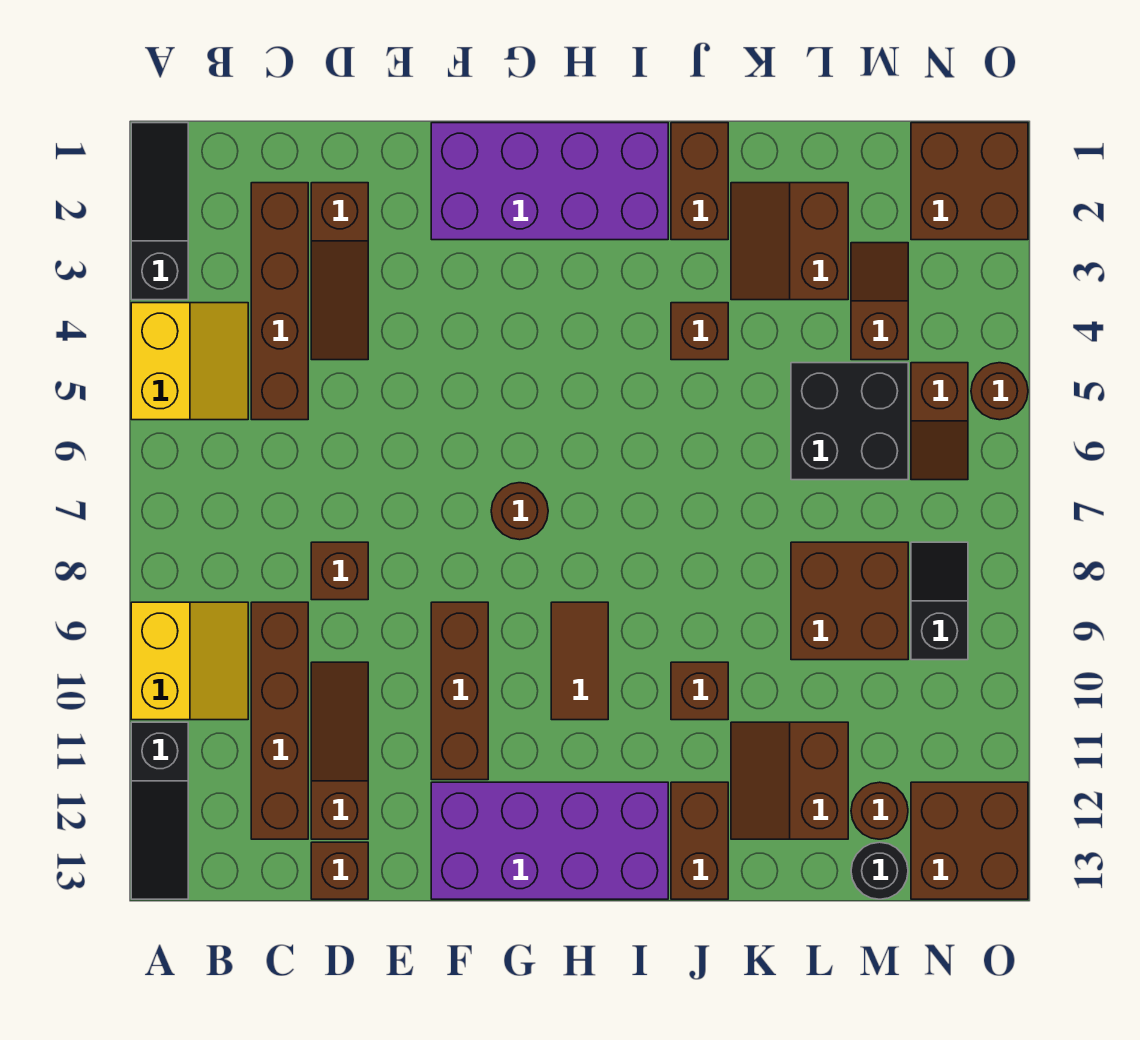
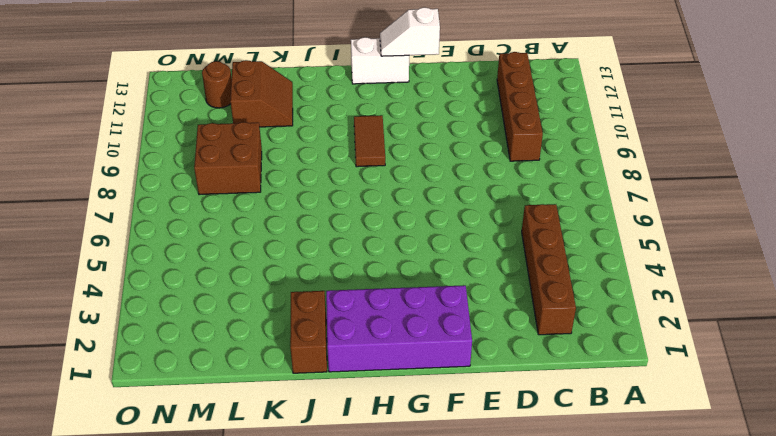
white 1x2 slope [380,7,440,56] -> none
white 1x2 brick [351,37,409,84] -> purple 2x4 brick [431,782,668,899]
none -> black 1x3 slope [131,123,188,300]
none -> yellow 2x2 slope [131,303,248,420]
none -> yellow 2x2 slope [131,602,248,720]
none -> black 1x3 slope [131,722,188,899]

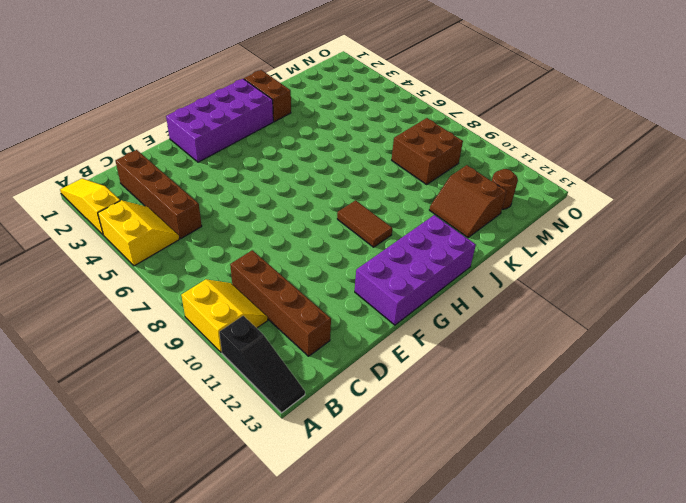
yellow 1x3 slope [60,178,120,235] -> black 1x3 slope [131,123,188,300]
none -> brown 1x3 slope [311,183,368,360]
none -> brown 1x1 brick [311,542,368,600]
none -> brown 1x3 slope [311,662,368,839]
none -> brown 1x1 brick [311,842,368,899]

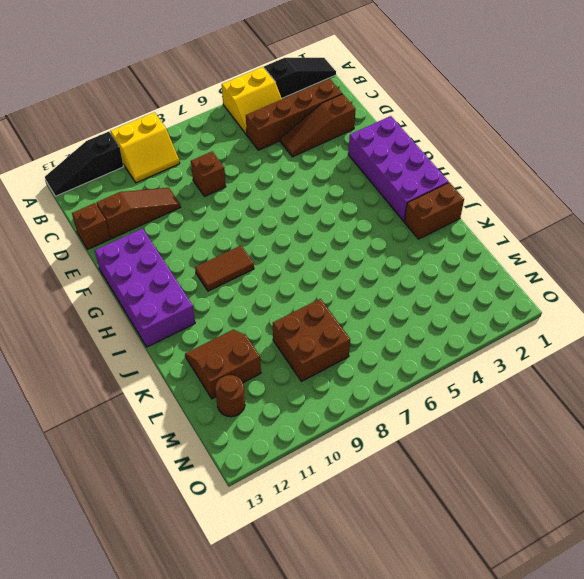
none -> brown 1x4 brick [251,602,308,839]
none -> brown 1x3 brick [431,602,488,780]
none -> brown 1x1 round brick [491,483,548,540]
none -> brown 1x1 brick [671,303,728,360]

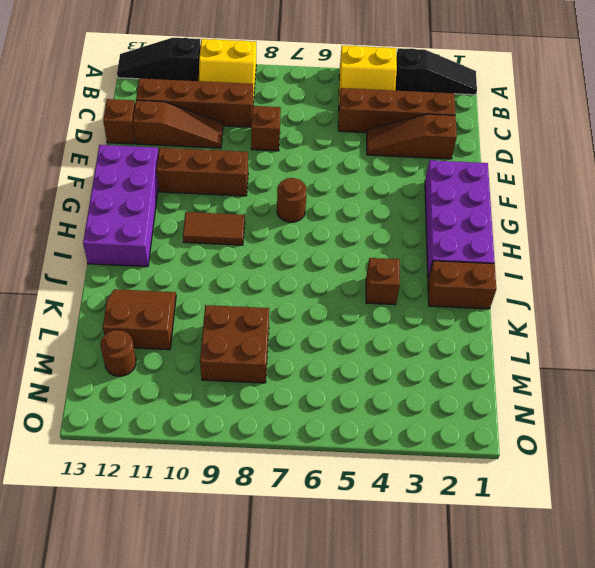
none -> brown 1x1 brick [671,662,728,720]
none -> brown 1x2 brick [671,782,728,899]
none -> brown 2x2 slope [731,183,848,300]
none -> black 2x2 brick [791,363,908,480]

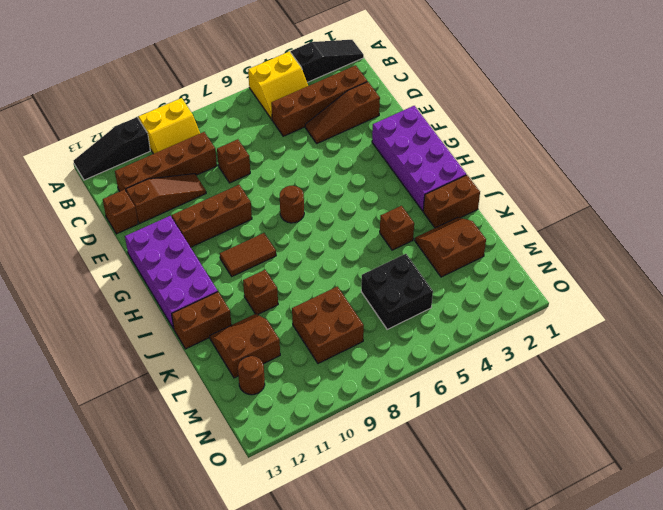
none -> brown 1x2 slope [851,243,908,360]
none -> black 1x1 round brick [851,842,908,899]
none -> brown 2x2 brick [911,123,1028,240]
none -> brown 1x2 slope [911,363,968,480]

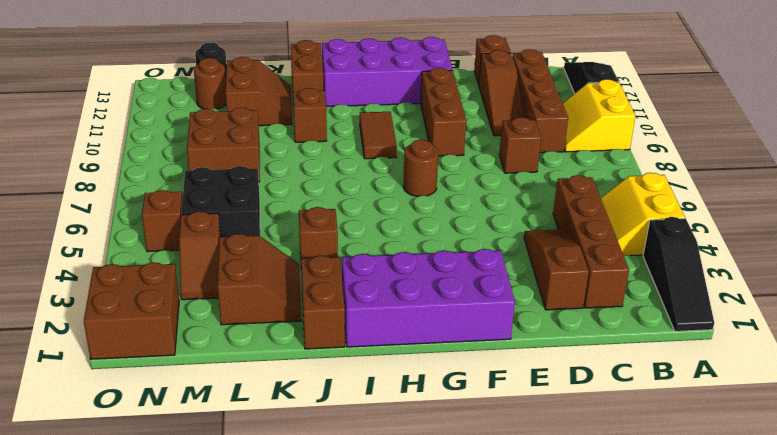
none -> black 1x2 slope [911,542,968,660]
none -> brown 2x2 brick [911,782,1028,899]
none -> brown 1x1 round brick [971,363,1028,420]

